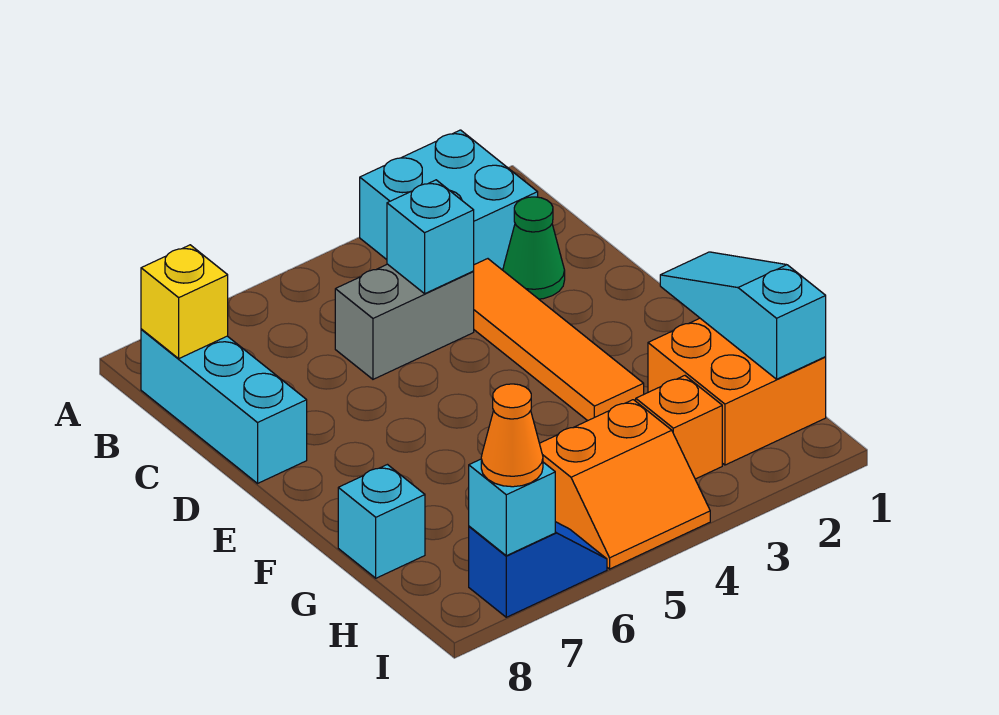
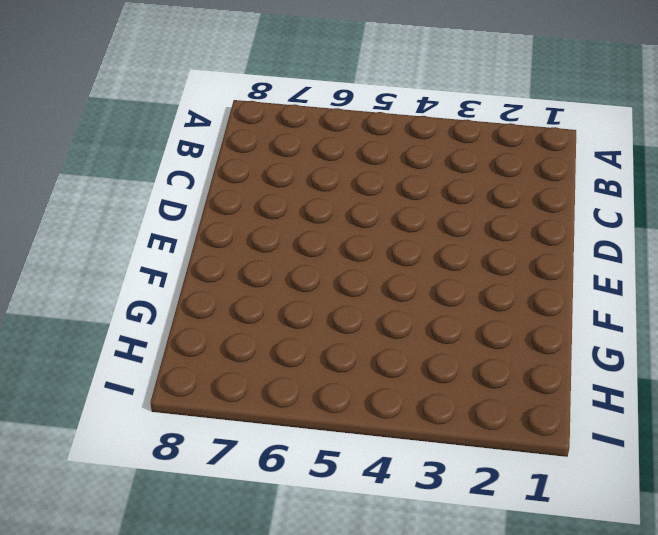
none -> cyan 2x2 brick [360,130,538,269]
none -> cyan 1x3 brick [141,329,307,483]
none -> green 1x1 cone [503,197,565,299]

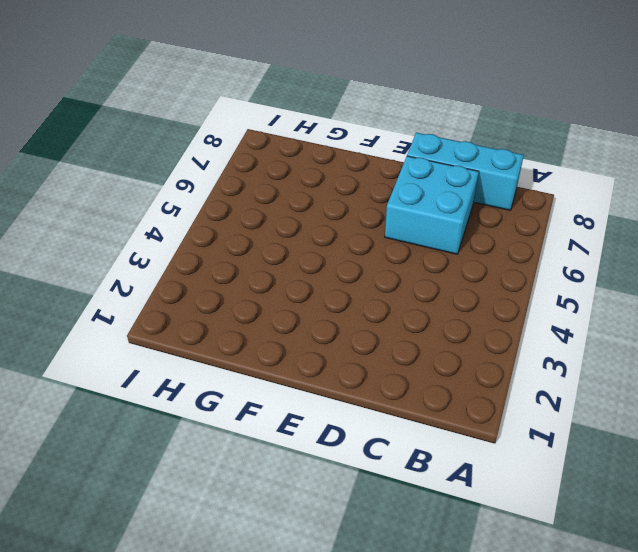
cyan 2x2 brick [385,156,479,254] -> cyan 2x2 brick moved to [360,130,538,269]
none -> green 1x1 cone [503,197,565,299]
none -> orange 1x4 tile [473,259,644,421]
none -> grey 1x2 brick [335,264,474,379]

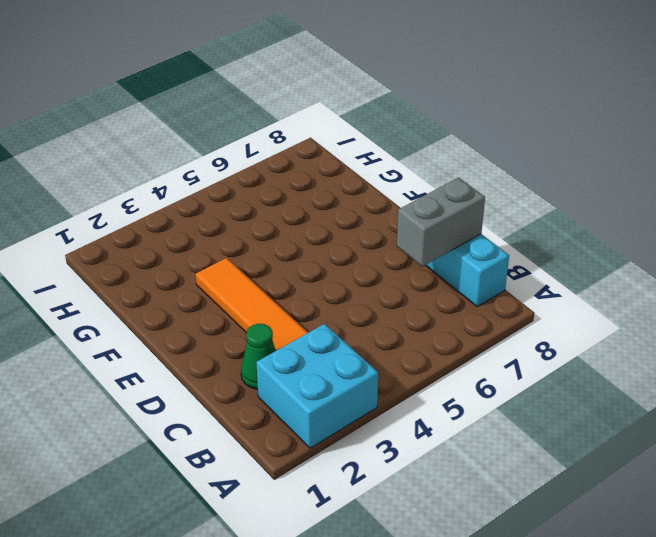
grey 1x2 brick [397,178,485,266] -> grey 1x2 brick moved to [335,264,474,379]
none -> orange 2x2 brick [648,318,826,465]
none -> cyan 1x1 brick [338,465,425,578]
none -> orange 1x1 brick [636,376,722,479]

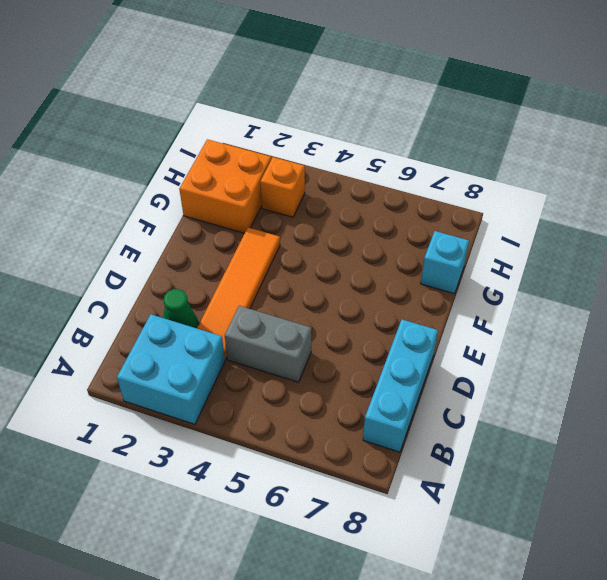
none -> orange 2x2 slope [540,400,710,569]
none -> blue 1x2 slope [469,522,607,617]
none -> yellow 1x1 brick [141,245,228,358]

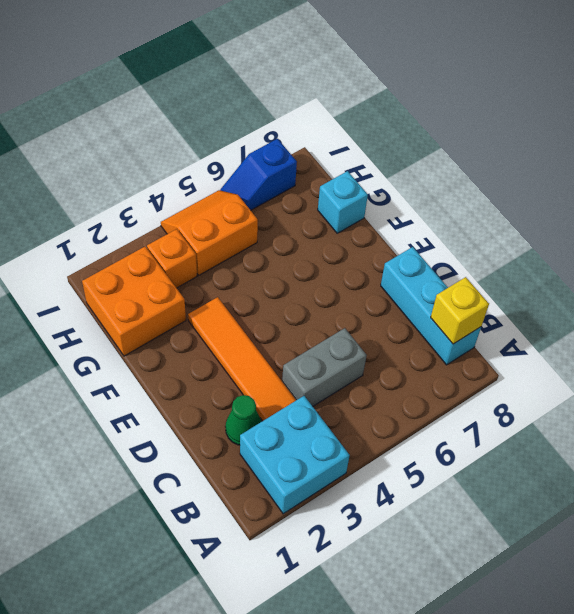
none -> cyan 1x1 brick [387,180,474,294]
none -> cyan 1x3 slope [660,252,826,379]
none -> cyan 1x1 brick [469,459,555,556]

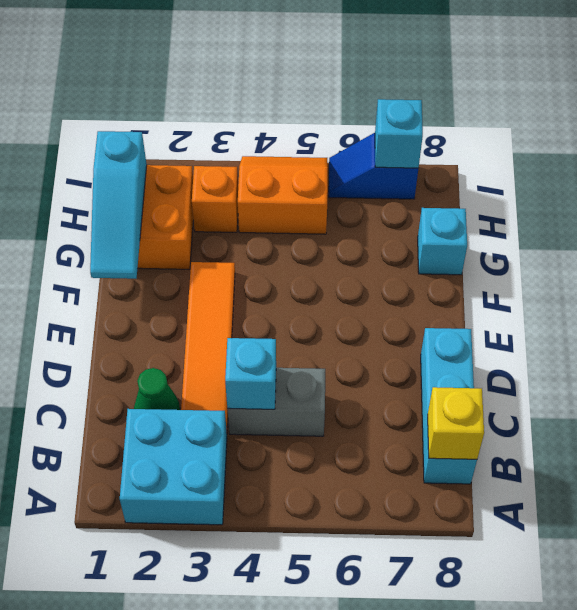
none -> orange 1x1 cone [481,384,543,487]

